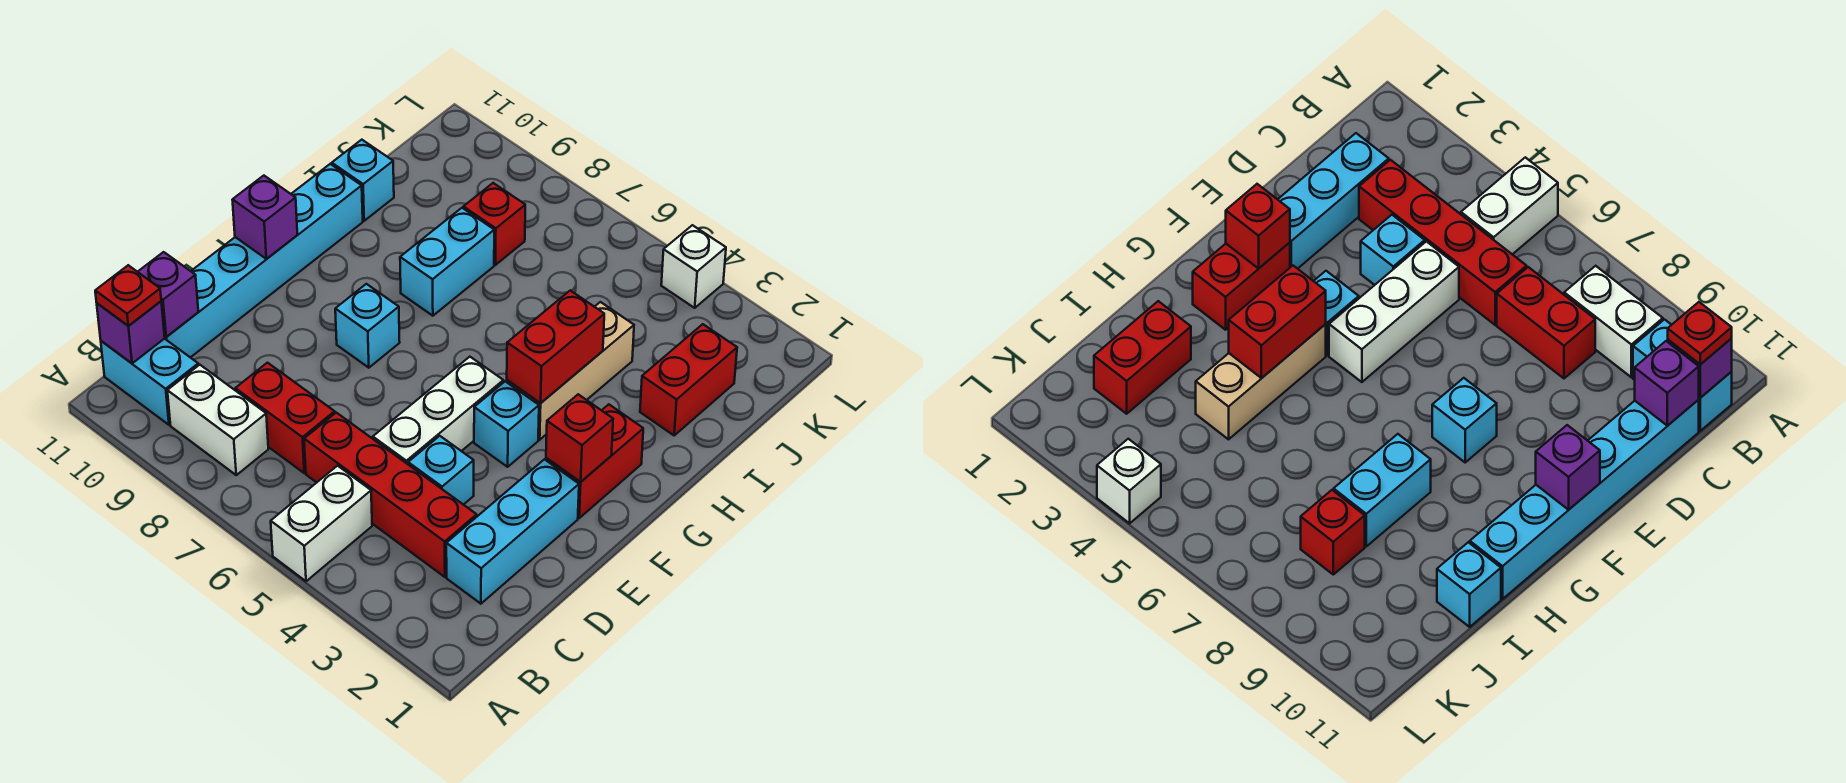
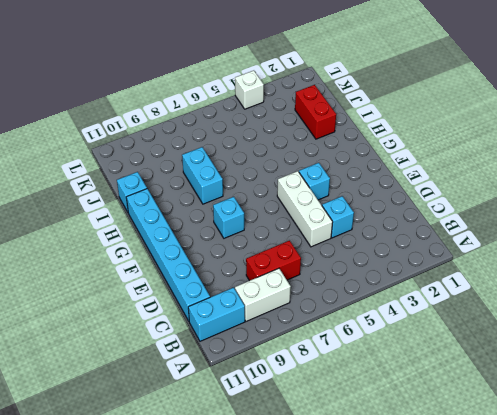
none -> white 1x2 brick [271,466,372,581]
none -> cyan 1x3 brick [446,459,579,604]
none -> red 1x4 brick [304,413,477,577]

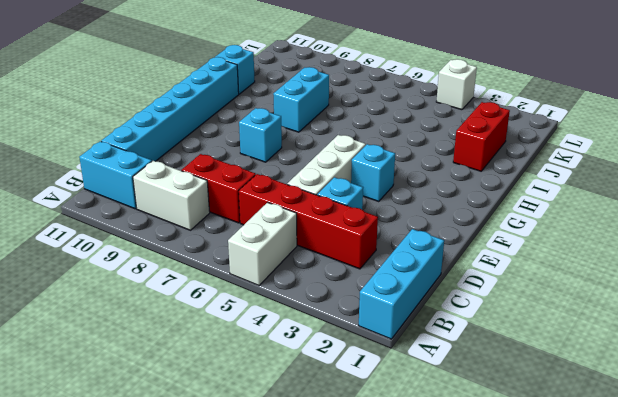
cyan 1x3 brick [359,229,444,339] -> cyan 1x3 brick moved to [446,459,579,604]
none -> red 1x2 brick [546,404,643,518]
none -> tan 1x3 brick [507,302,634,440]
none -> red 1x1 brick [463,183,525,265]

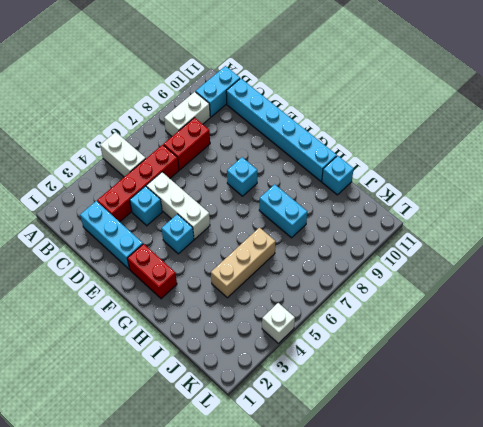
tan 1x3 brick [211,228,276,298] -> tan 1x3 brick turned to [507,302,634,440]
none -> red 1x2 brick [640,324,737,435]
none -> red 1x1 brick [463,183,525,265]
none -> purple 1x1 brick [97,301,165,363]

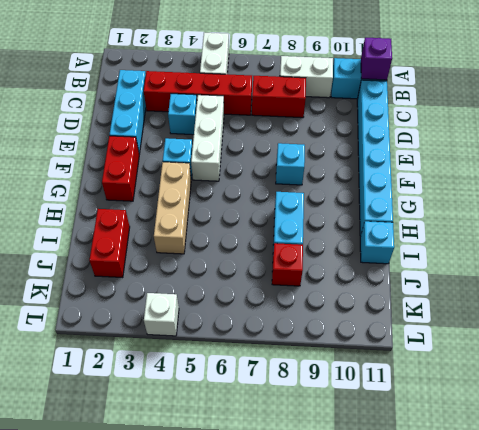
none -> purple 1x1 brick [138,252,198,337]
none -> red 1x1 brick [546,394,613,482]
none -> purple 1x1 brick [233,176,297,259]

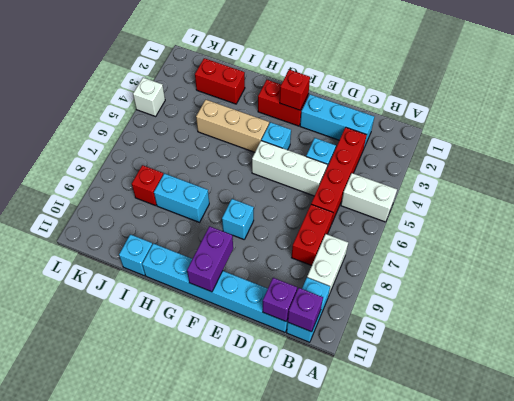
purple 1x2 brick [187,226,233,292] -> purple 1x1 brick [233,176,297,259]
none -> red 1x2 brick [507,290,604,403]
none -> red 1x1 plate [95,265,161,326]

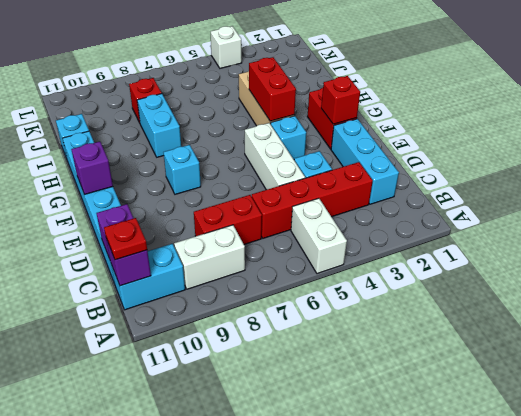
none -> red 1x2 brick [640,324,737,435]

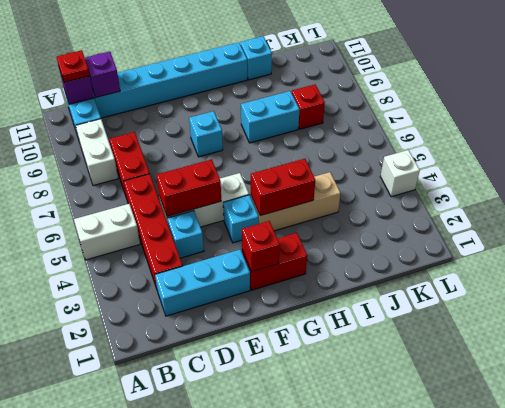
red 1x2 brick [156,159,221,217] -> red 1x2 brick moved to [640,324,737,435]
none -> purple 1x1 brick [233,176,297,259]

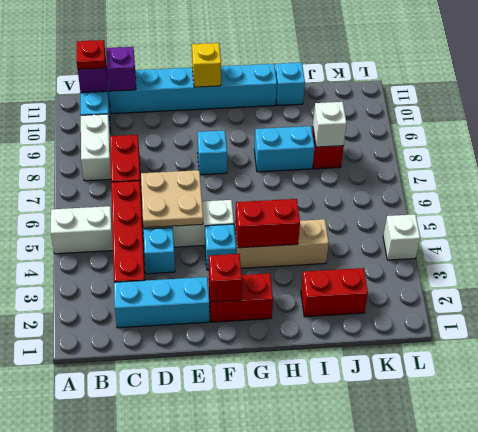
tan 2x2 plate [141,170,203,228] -> none
yellow 1x1 brick [192,43,221,87] -> purple 1x1 brick [233,176,297,259]
white 1x1 brick [313,102,347,147] -> none

